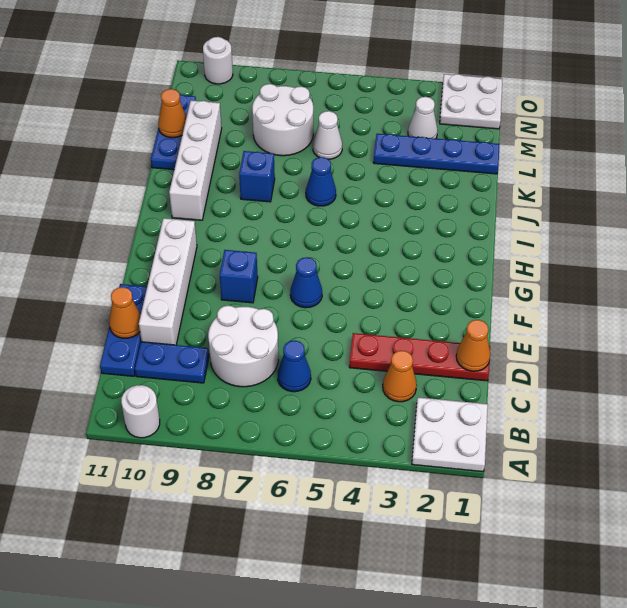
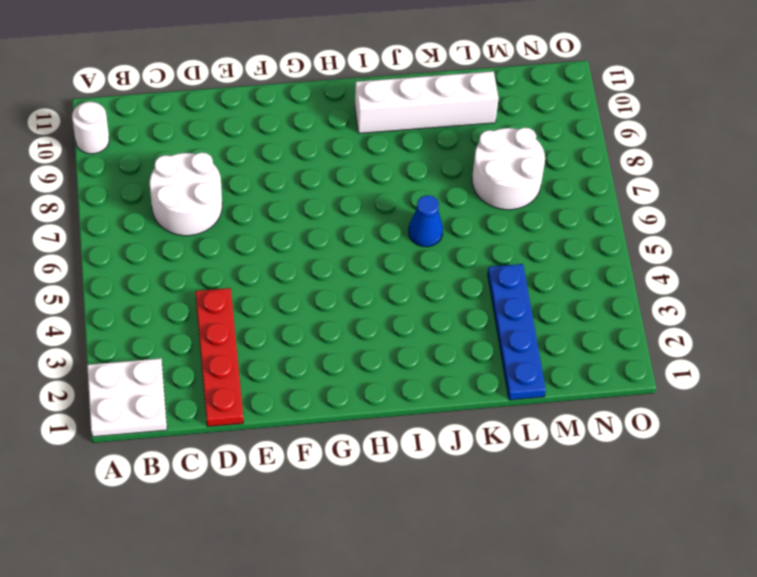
none -> orange 1x1 cone [383,351,417,402]
none -> blue 1x1 cone [278,341,311,392]
none -> blue 1x2 plate [135,342,209,383]

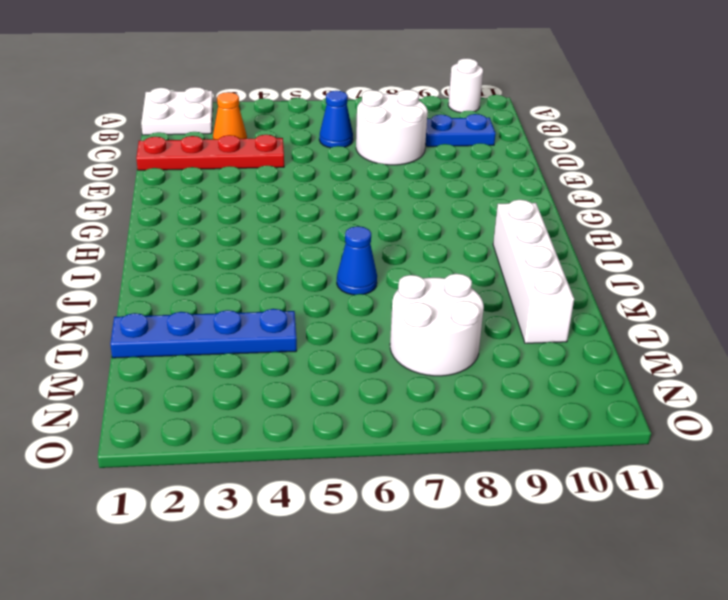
none -> blue 1x3 plate [100,284,147,376]
none -> white 1x4 brick [139,218,197,345]
none -> blue 1x1 cone [290,257,322,308]

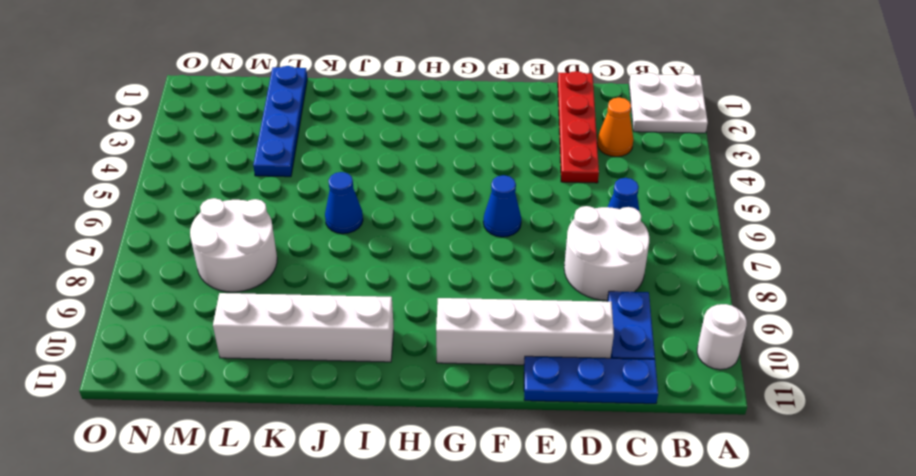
none -> blue 1x1 brick [220,250,258,303]
none -> blue 1x1 brick [239,151,275,202]
none -> blue 1x3 plate [151,94,196,170]

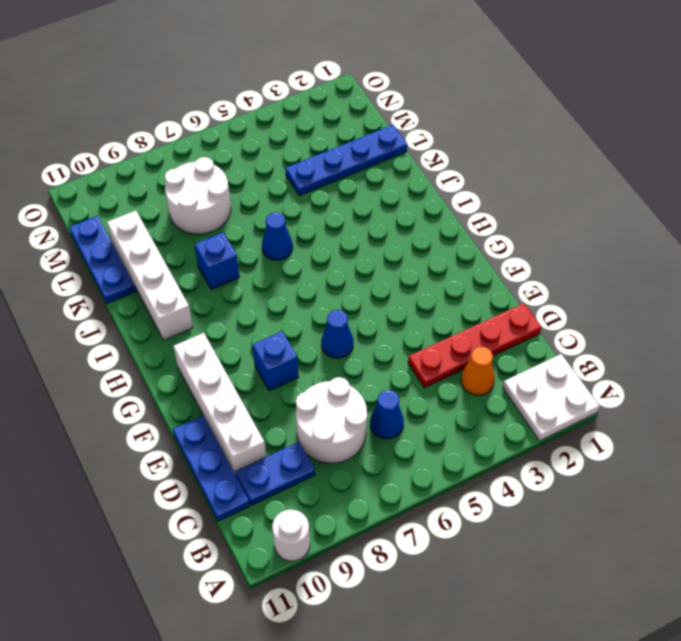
none -> white 1x1 cone [313,111,342,159]
none -> white 1x1 cone [408,97,438,139]
none -> white 2x2 plate [440,74,502,129]

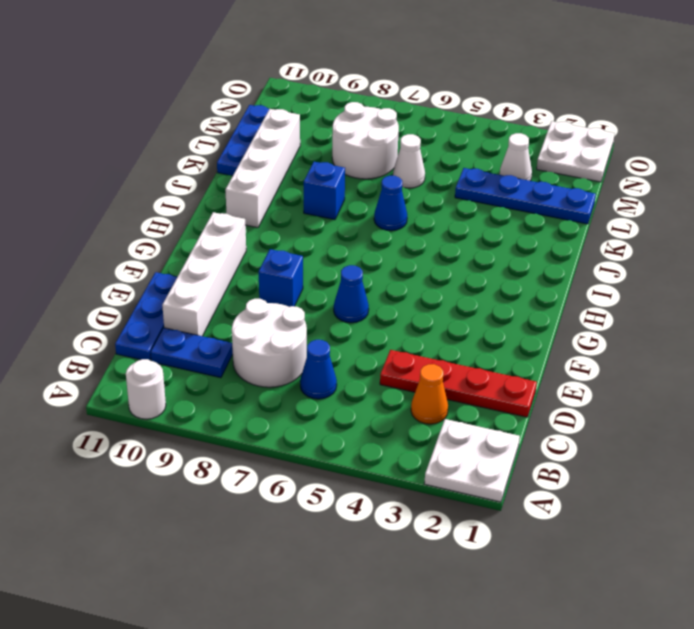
none -> white 1x1 round brick [203,37,233,84]
none -> orange 1x1 cone [456,320,490,371]
none -> orange 1x1 cone [109,287,141,338]

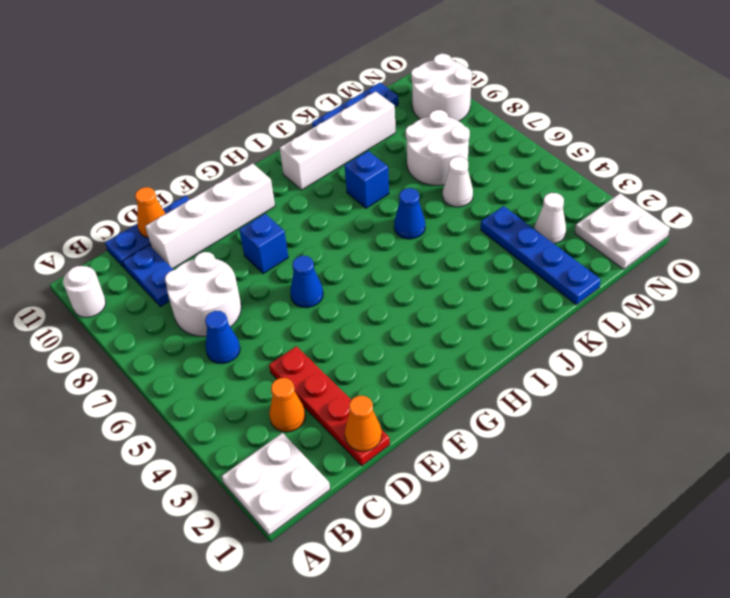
white 2x2 round brick [411,54,472,121] -> white 1x1 round brick [203,37,233,84]
none -> orange 1x1 cone [158,89,186,138]

